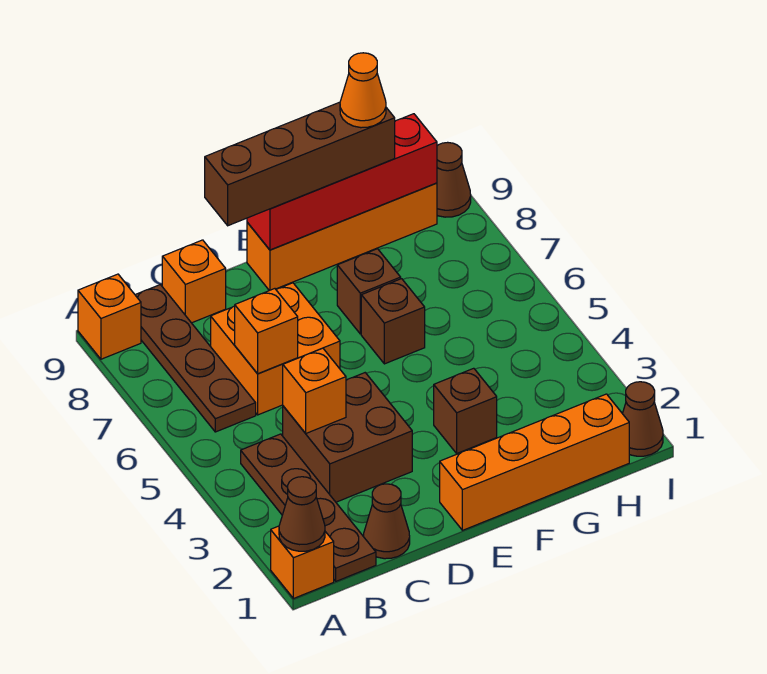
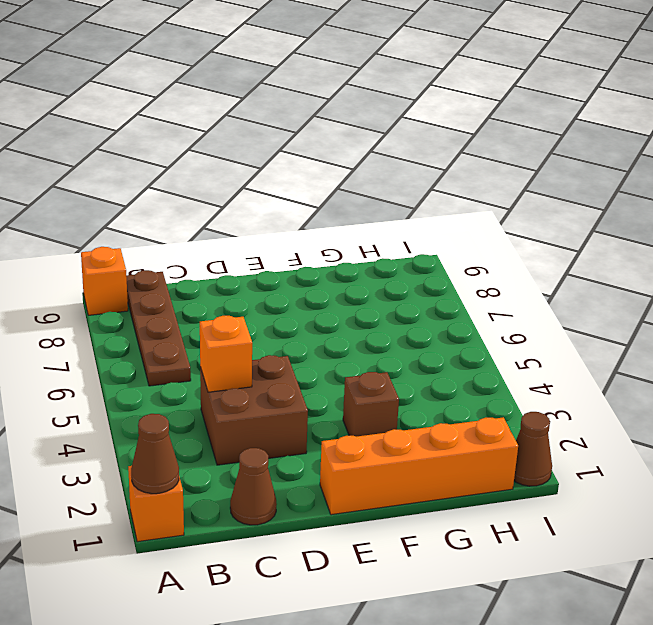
none -> brown 1x4 plate [241,434,376,581]
none -> orange 2x2 brick [211,283,340,415]
none -> orange 1x1 brick [162,240,226,323]

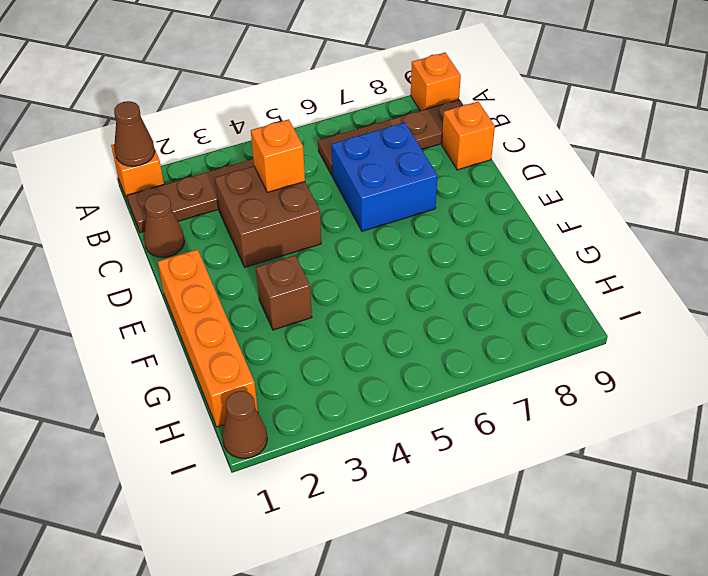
blue 2x2 brick [332,123,437,231] -> orange 2x2 brick [211,283,340,415]
none -> orange 1x4 brick [247,183,437,291]
none -> brown 1x1 brick [361,279,425,364]
none -> brown 1x1 brick [337,249,401,334]

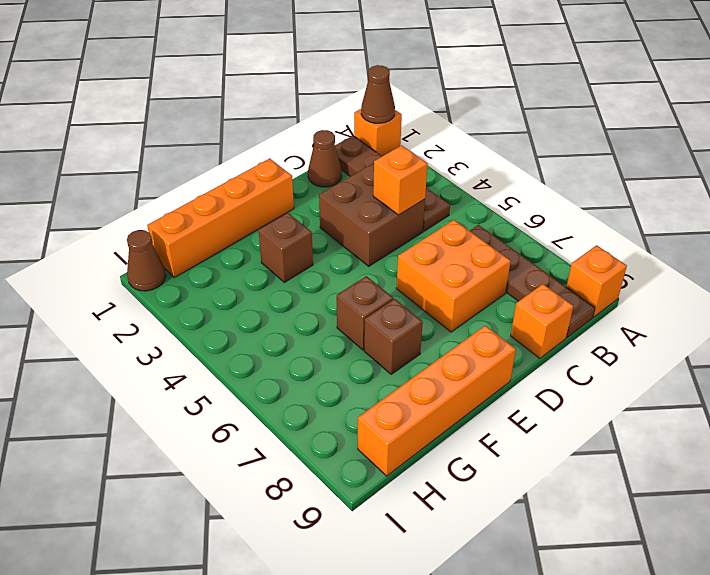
none -> brown 1x1 cone [437,142,471,217]
none -> orange 1x1 brick [235,289,298,374]
none -> red 1x4 brick [247,114,437,250]

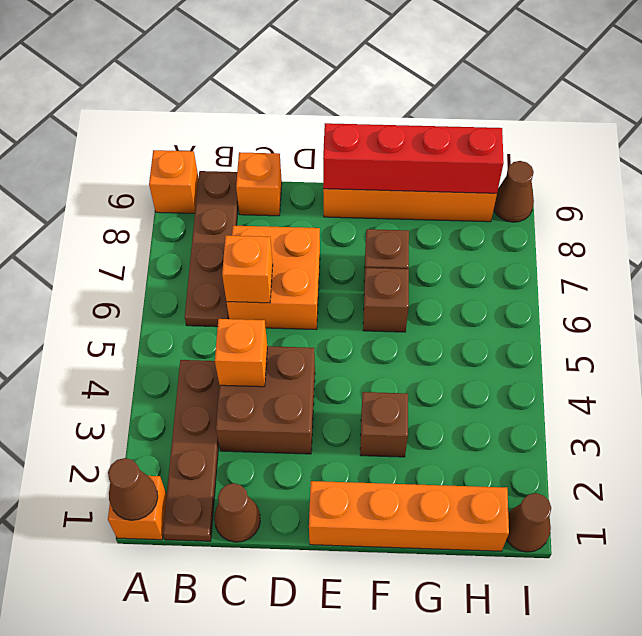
none -> brown 1x4 brick [205,102,395,226]
none -> orange 1x1 cone [340,53,386,128]

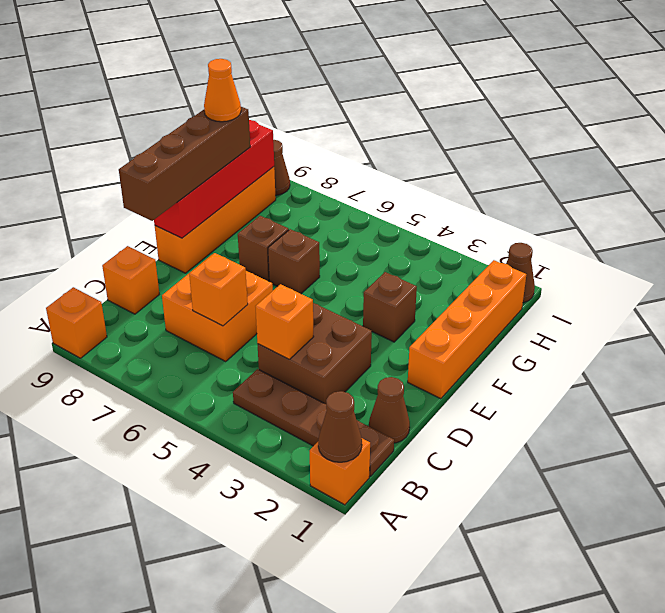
none -> brown 1x4 plate [136,285,256,432]

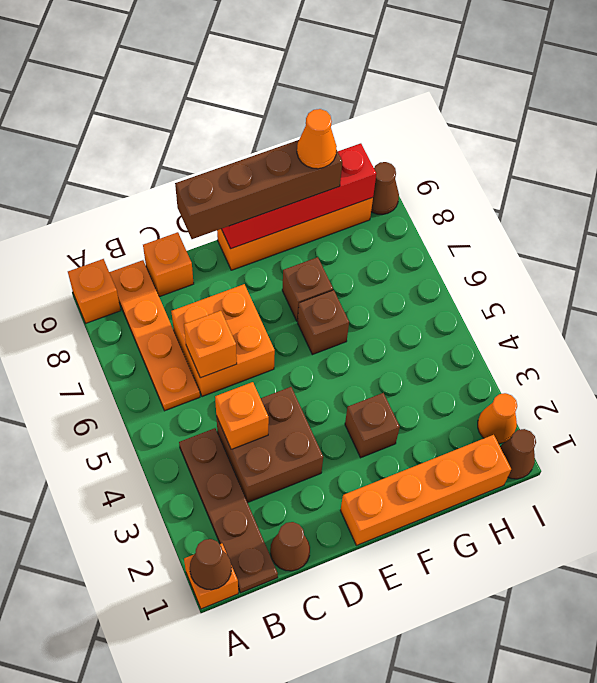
orange 1x4 plate [109,260,200,411] -> brown 1x4 plate [136,285,256,432]
orange 1x1 cone [478,393,517,444] -> none

